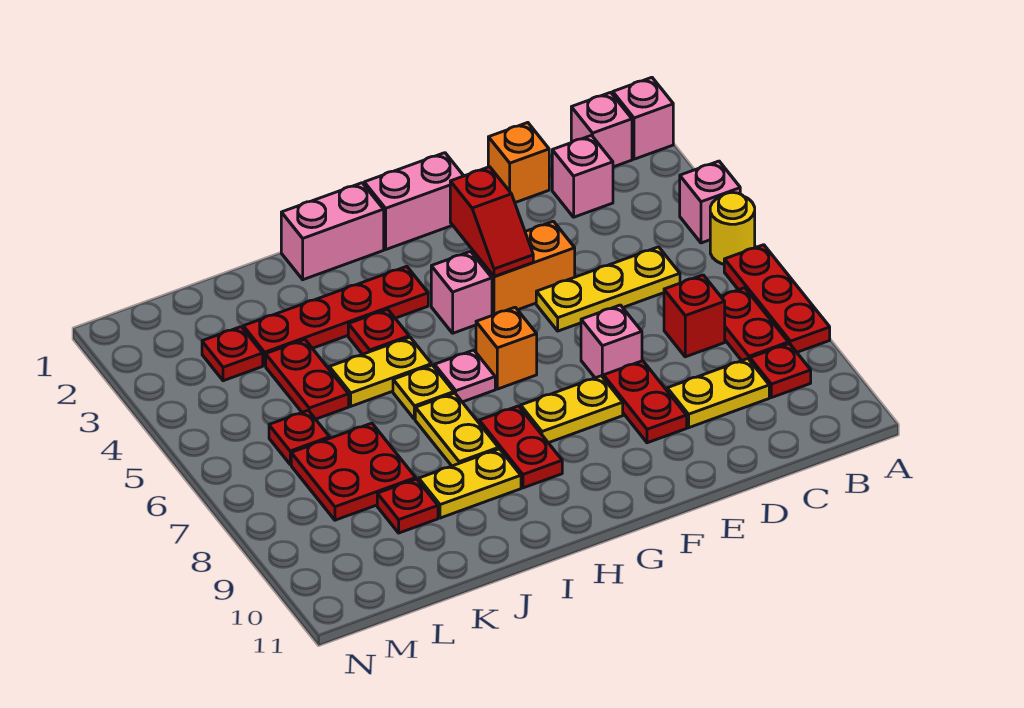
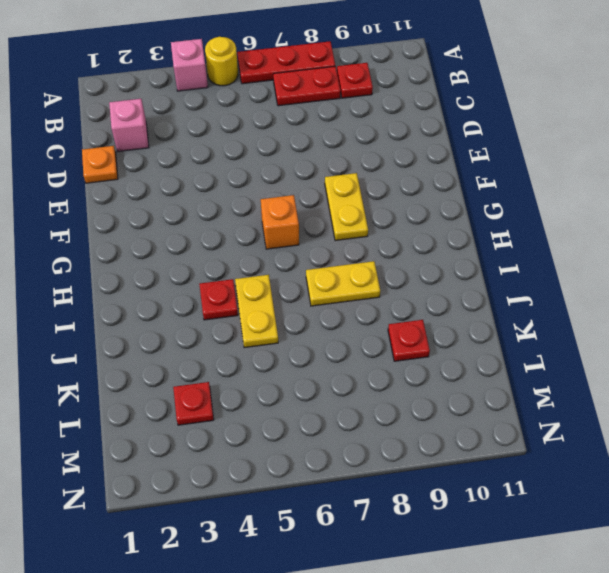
orange 1x1 plate [82,146,118,183] -> orange 1x1 brick [488,123,549,203]
none -> pink 1x1 brick [613,77,673,159]
none -> pink 1x1 brick [571,92,632,167]
none -> yellow 1x3 plate [536,247,680,331]
none -> red 1x1 brick [664,275,725,357]

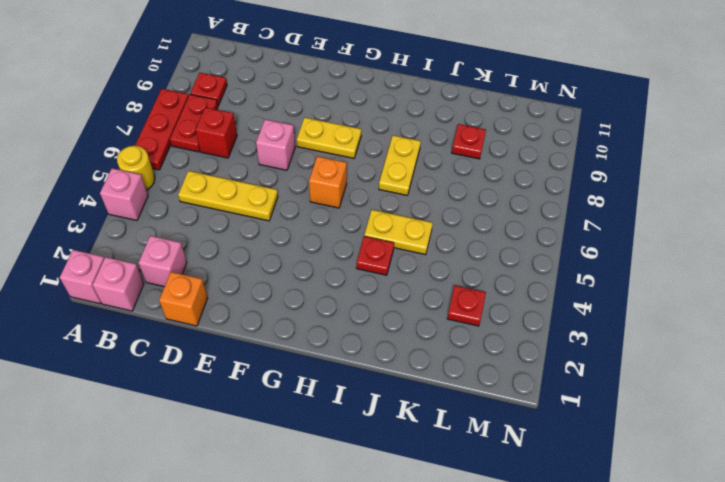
none -> yellow 1x2 plate [667,359,769,428]
none -> orange 1x2 brick [473,221,575,315]
none -> red 1x2 plate [603,361,687,443]
none -> pink 1x2 brick [364,153,463,249]

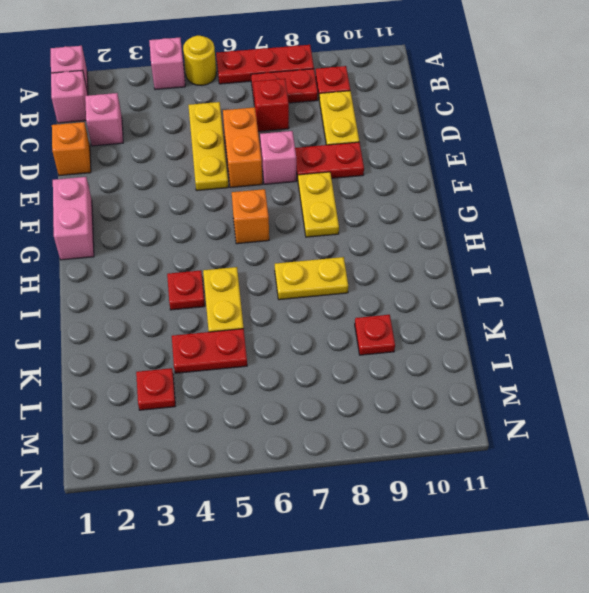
orange 1x2 brick [223,107,262,188] -> orange 1x2 brick moved to [473,221,575,315]
none -> pink 1x1 brick [431,251,492,333]
none -> pink 1x2 brick [281,183,384,280]
none -> red 1x4 plate [243,266,428,365]
none -> pink 1x1 plate [435,350,495,402]

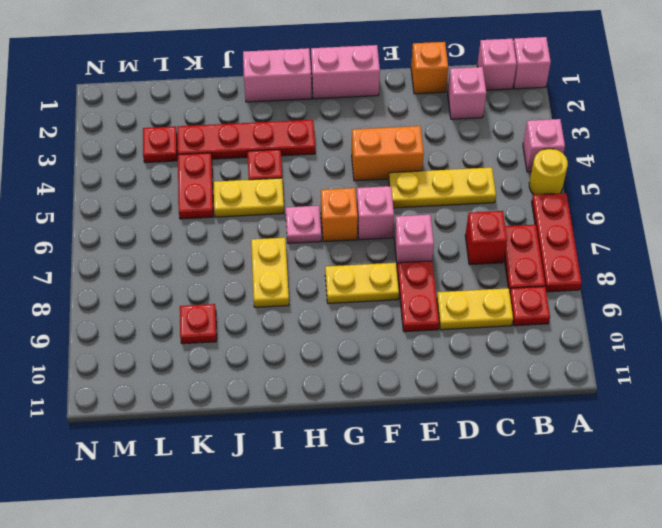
pink 1x1 brick [356,186,394,240] -> pink 1x1 brick moved to [431,251,492,333]
none -> red 1x2 plate [479,406,562,488]
none -> yellow 1x1 plate [393,365,454,419]
none -> yellow 1x2 plate [419,449,521,518]
none -> red 2x2 plate [291,423,416,520]

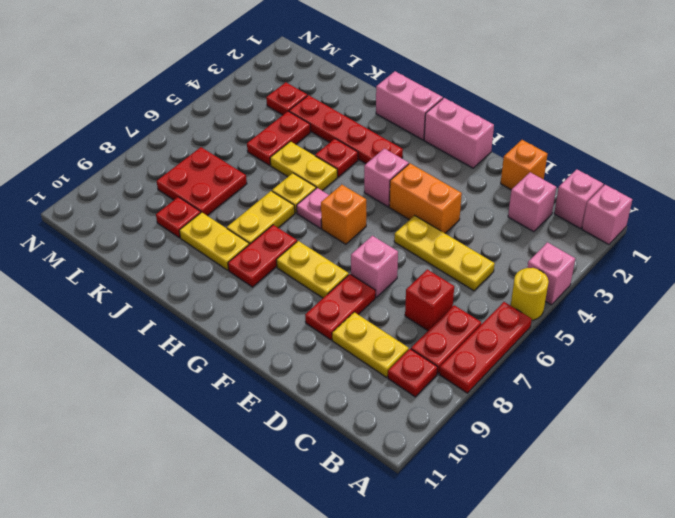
none -> red 1x1 plate [269,411,330,464]
none -> red 1x2 slope [450,167,533,277]

